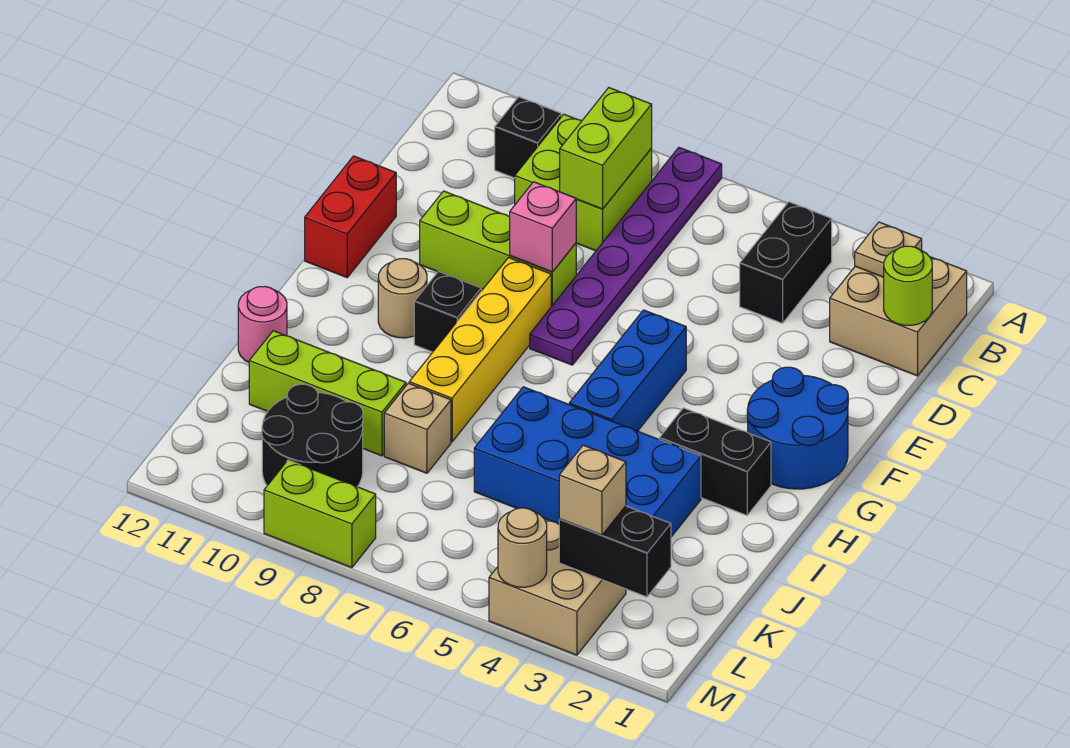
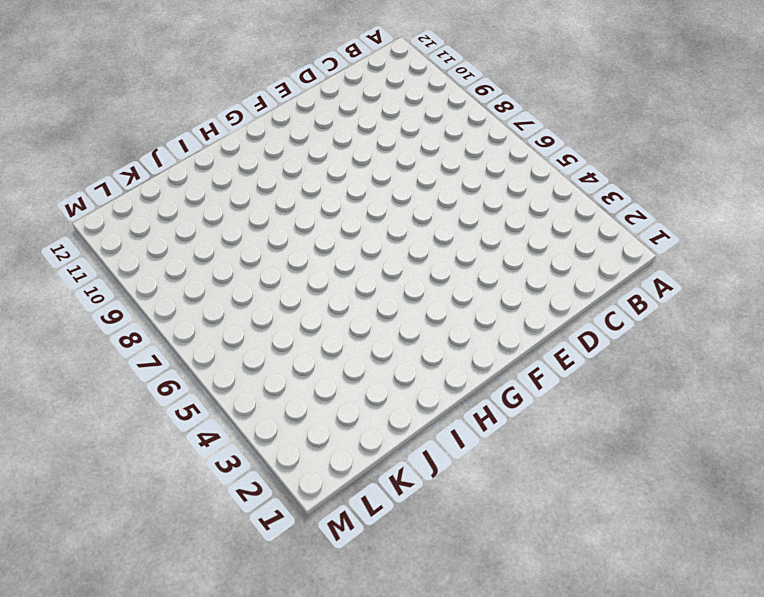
none -> purple 1x6 plate [530,148,722,365]
none -> tan 2x2 brick [830,257,967,376]
none -> black 1x2 brick [740,202,832,323]

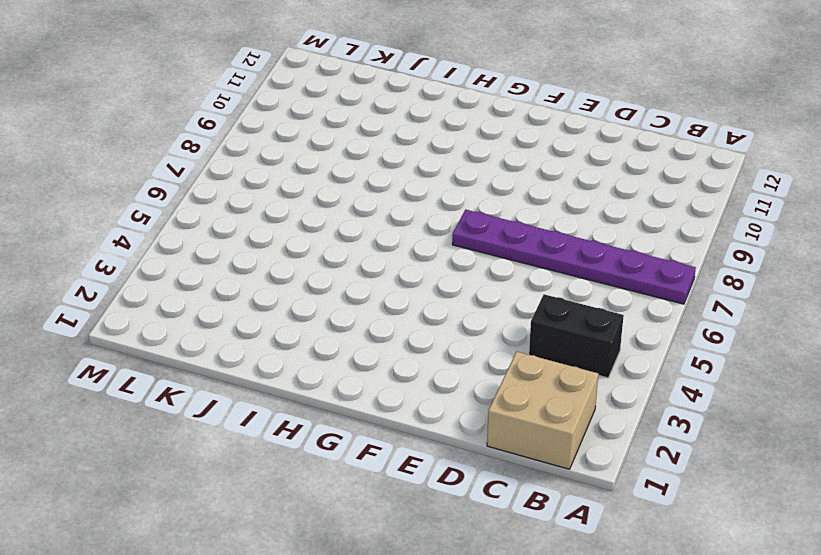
none -> lime 2x2 brick [515,114,652,251]
none -> black 1x1 brick [495,97,561,178]
none -> lime 1x3 brick [420,191,576,307]

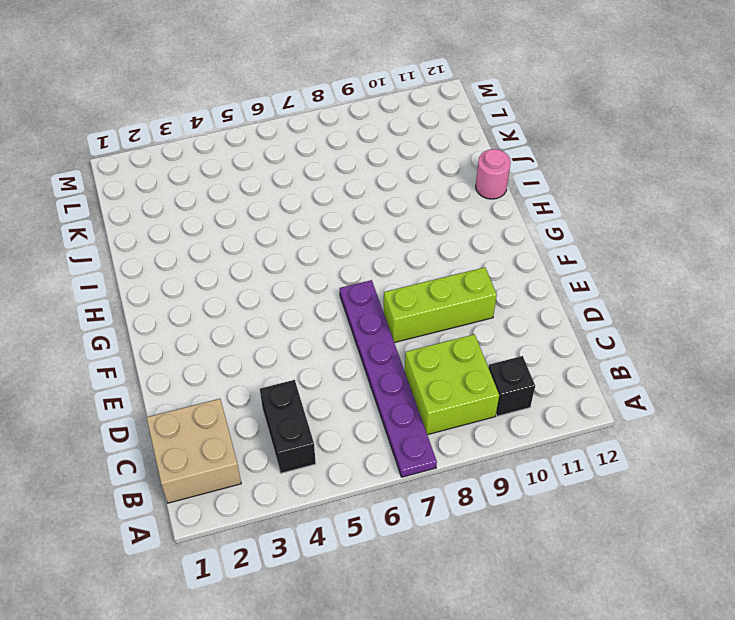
none -> red 1x2 brick [305,156,396,277]
none -> blue 2x2 round brick [747,367,848,489]
none -> blue 1x3 brick [569,310,686,431]

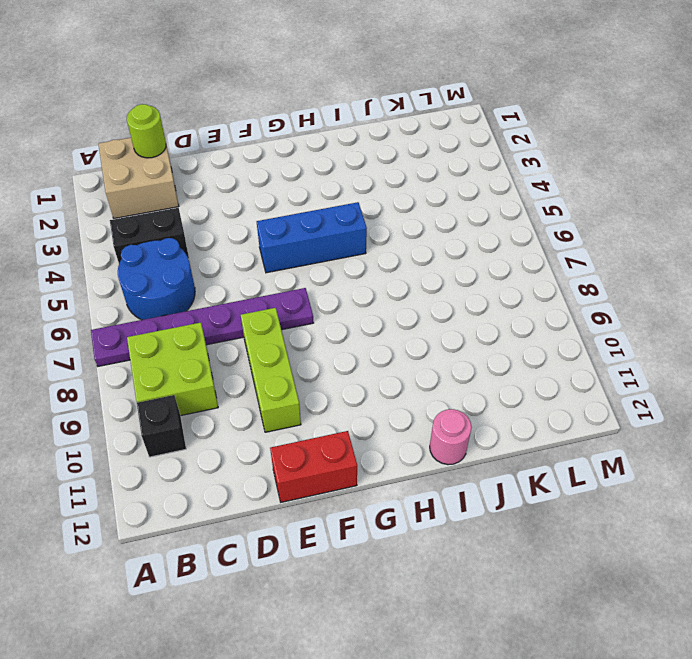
blue 2x2 round brick [118,238,195,320] -> blue 2x2 round brick moved to [747,367,848,489]
none -> yellow 1x4 brick [409,258,551,442]
none -> black 1x1 brick [414,272,481,352]
none -> tan 1x1 round brick [378,259,427,338]

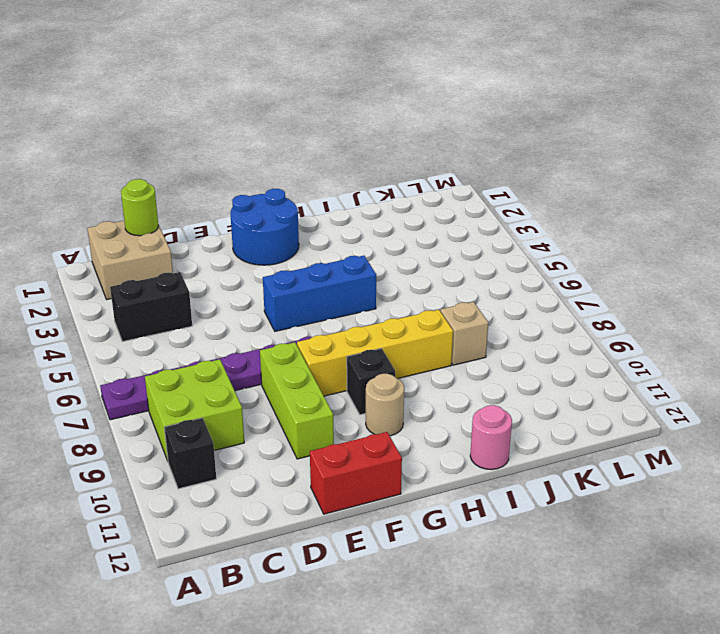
none -> black 1x2 brick [659,408,771,515]
none -> blue 2x4 brick [474,387,701,537]
none -> lime 1x3 brick [249,331,406,456]

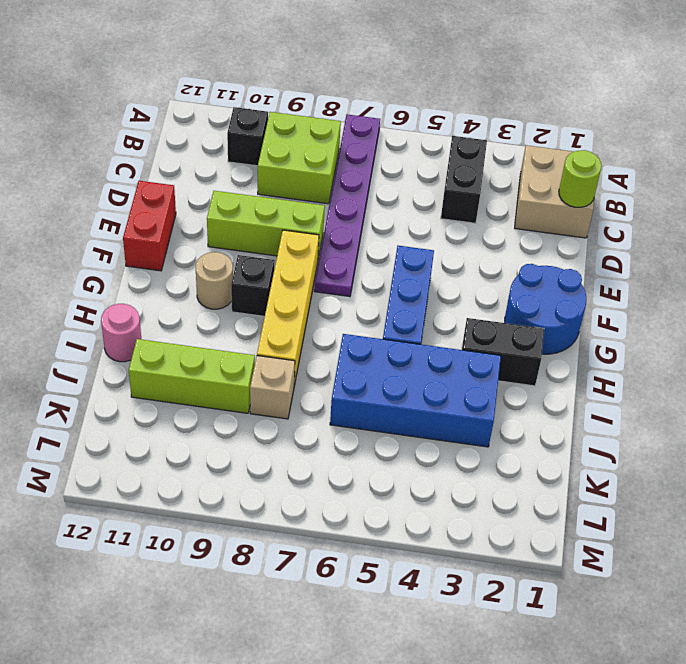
none -> black 2x2 round brick [262,384,363,487]
none -> tan 2x2 brick [489,519,626,655]
none -> lime 1x2 brick [264,460,376,568]

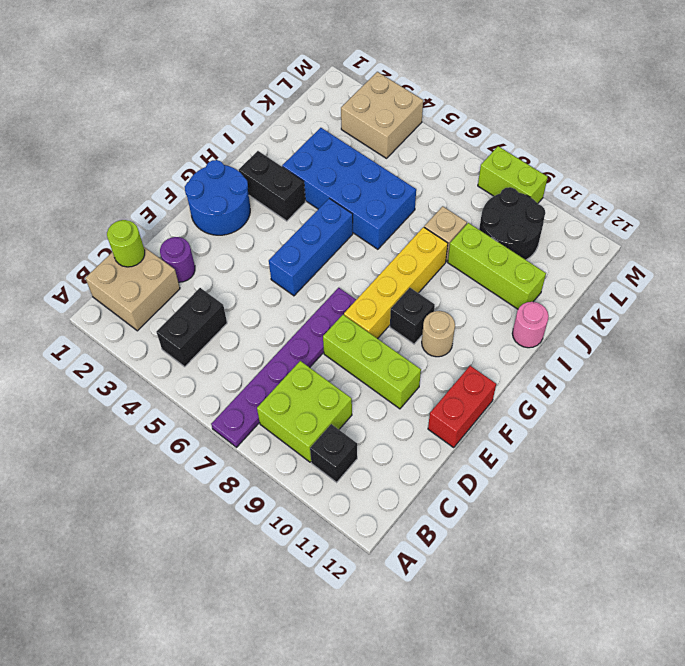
purple 1x1 round brick [160,237,195,282] -> none
none -> tan 1x1 plate [855,222,922,277]
none -> lime 1x2 brick [560,88,652,209]
none -> pink 1x1 brick [510,182,576,272]

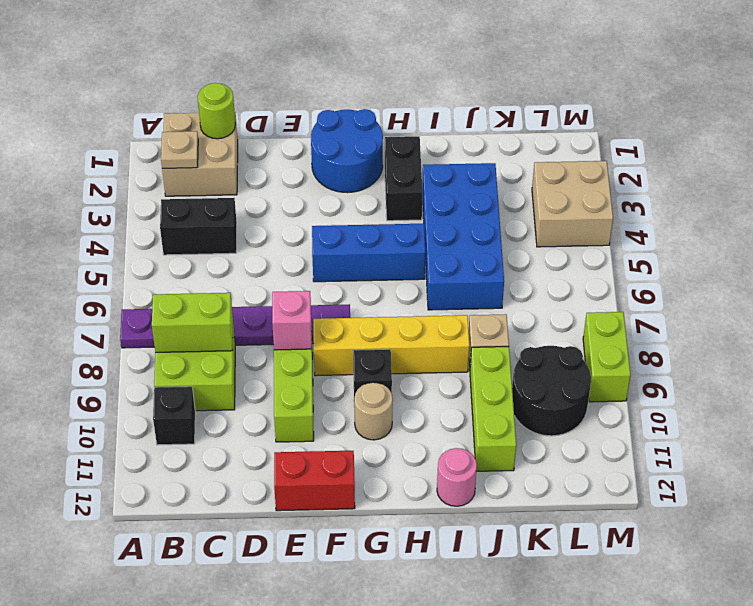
none -> black 1x2 brick [559,506,671,597]
none -> tan 1x1 round brick [498,508,547,587]
none -> tan 1x1 brick [559,445,626,535]

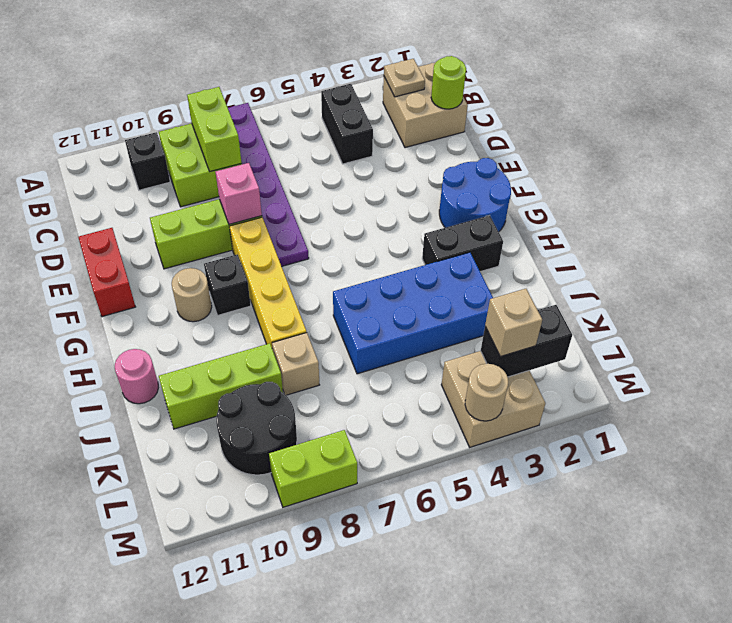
none -> blue 1x3 brick [569,310,686,431]

